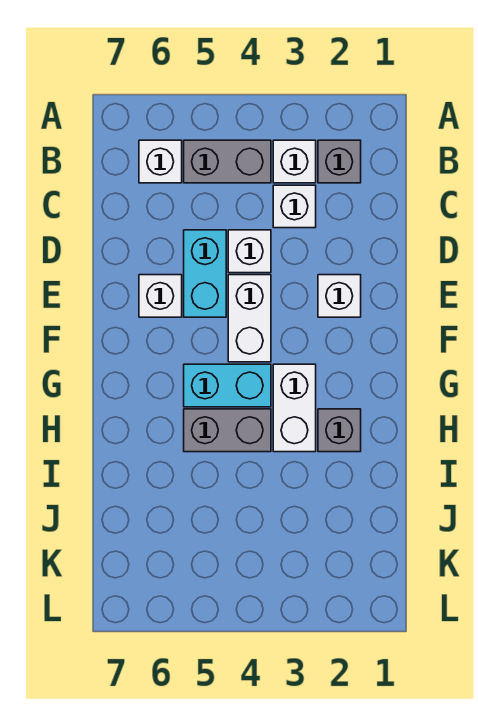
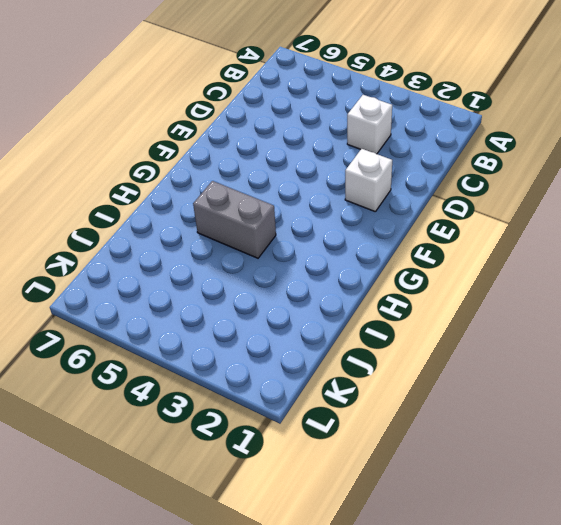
none -> grey 1x1 brick [318,140,361,183]
none -> white 1x1 brick [273,140,316,183]
none -> grey 1x2 brick [184,140,271,183]

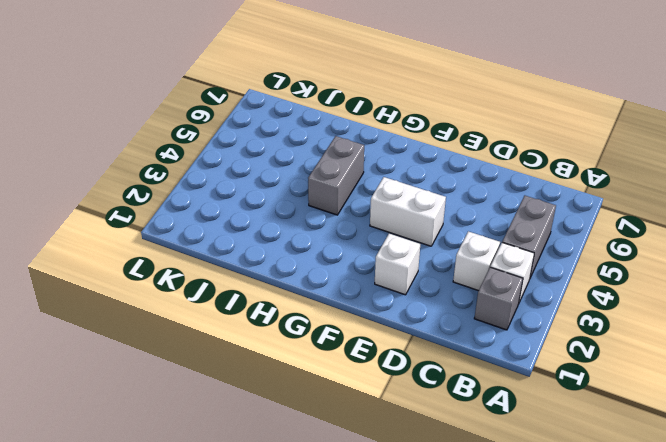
none -> white 1x1 brick [139,140,182,183]
none -> white 1x1 brick [228,230,271,273]
none -> cyan 1x2 brick [184,230,226,317]

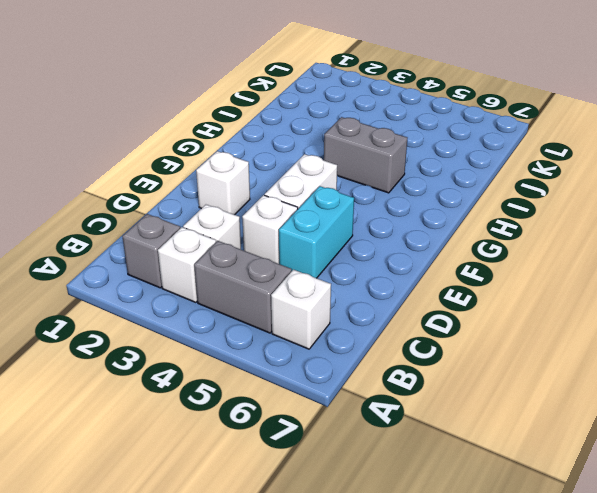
none -> white 1x1 brick [139,275,182,317]
none -> white 1x2 brick [273,364,316,452]
none -> cyan 1x2 brick [184,364,271,407]

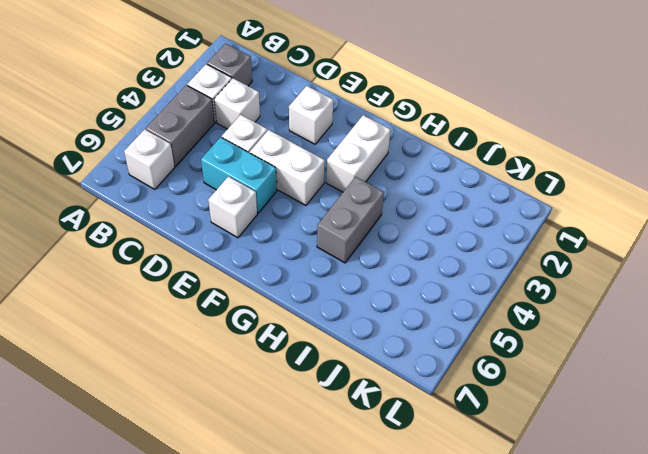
white 1x2 brick [326,115,391,192] -> white 1x2 brick turned to [273,364,316,452]
none -> cyan 1x2 brick [184,364,271,407]
none -> grey 1x1 brick [318,409,361,452]

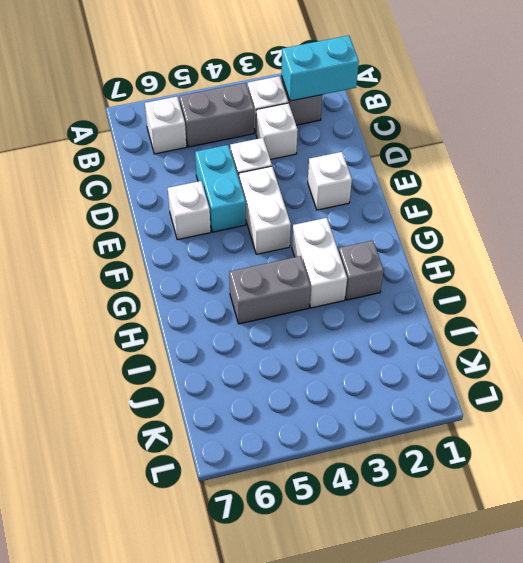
cyan 1x2 brick [281,35,359,101] -> cyan 1x2 brick moved to [184,364,271,407]

